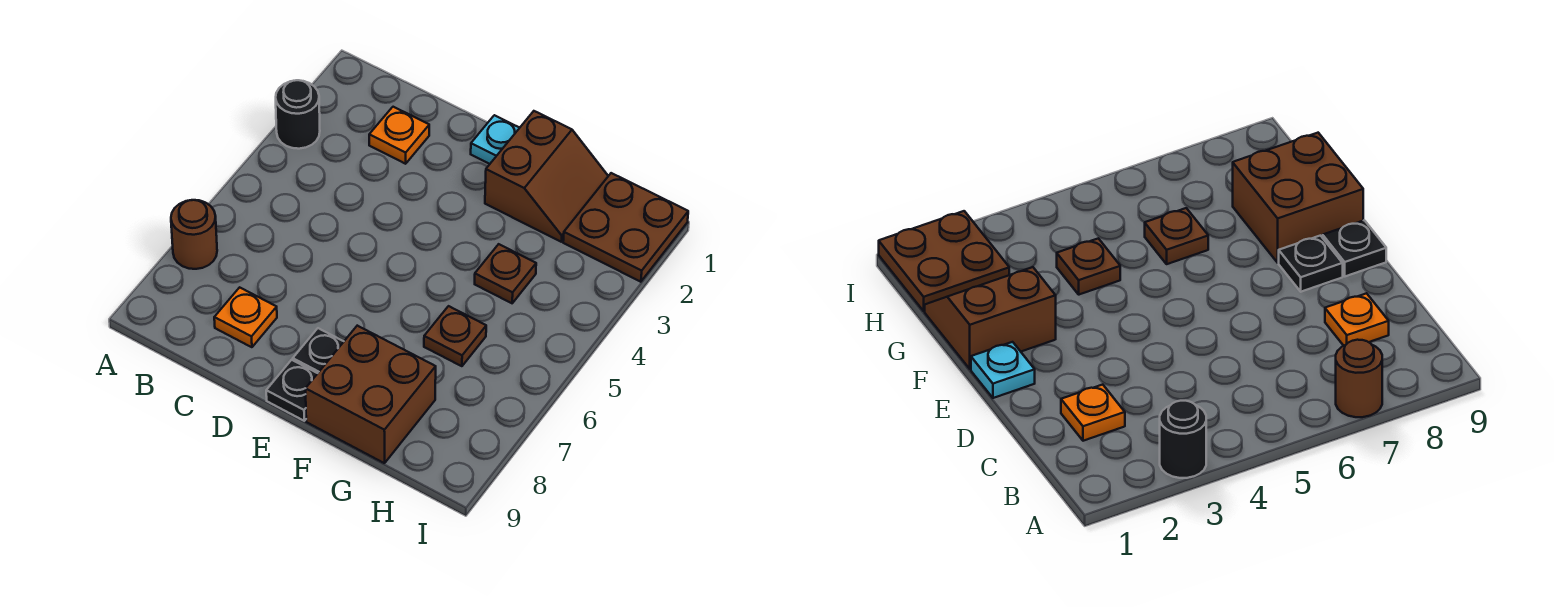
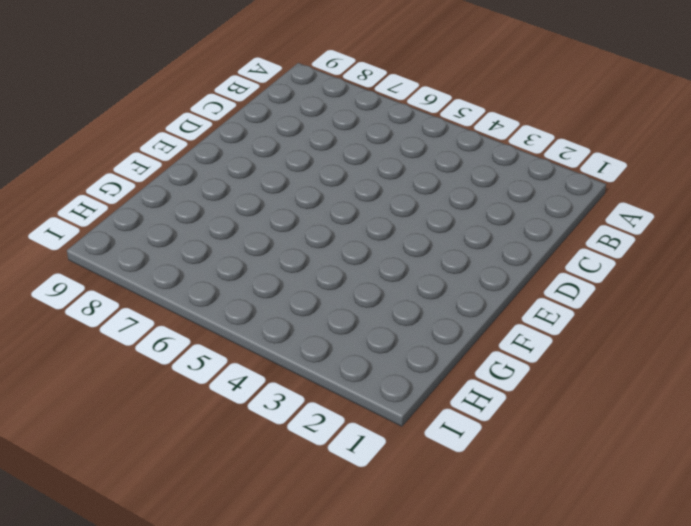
none -> black 1x1 round brick [276,80,320,149]
none -> brown 1x1 round brick [171,200,217,269]
none -> orange 1x1 plate [369,107,429,164]

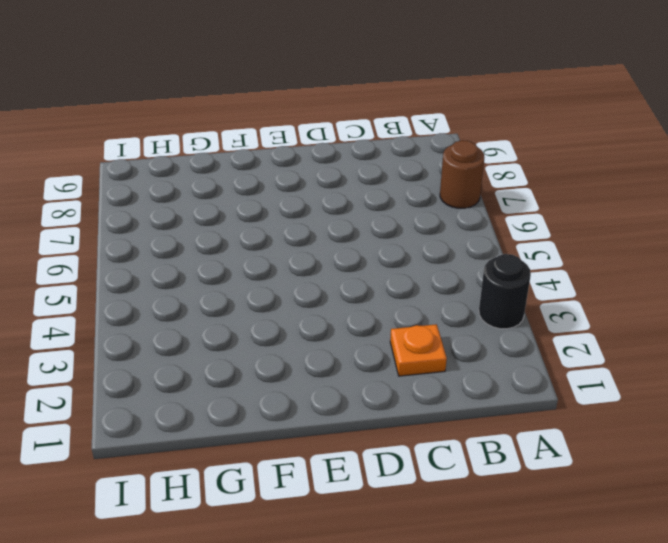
none -> orange 1x1 plate [214,287,277,347]
none -> cyan 1x1 plate [471,115,519,164]
none -> black 1x1 plate [293,328,344,373]

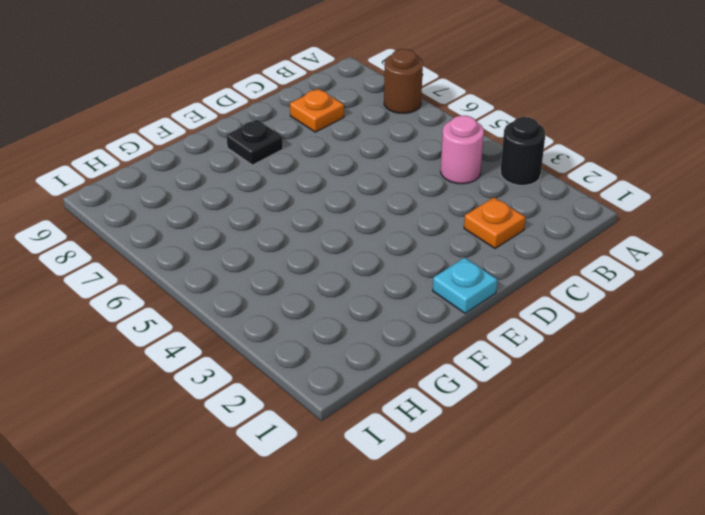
pink 1x1 round brick [441,116,484,184] -> none
none -> black 1x1 plate [266,360,318,421]
none -> brown 2x2 slope [485,111,608,242]
none -> brown 2x2 brick [306,326,436,463]

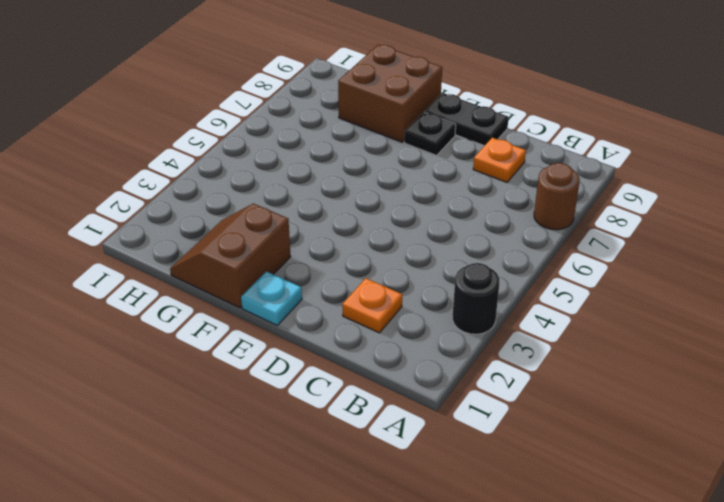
black 1x2 plate [424,93,509,146] -> black 1x1 plate [266,360,318,421]
none -> brown 1x1 plate [475,244,536,303]
none -> brown 1x1 plate [424,306,486,366]
none -> brown 2x2 plate [563,173,688,282]

